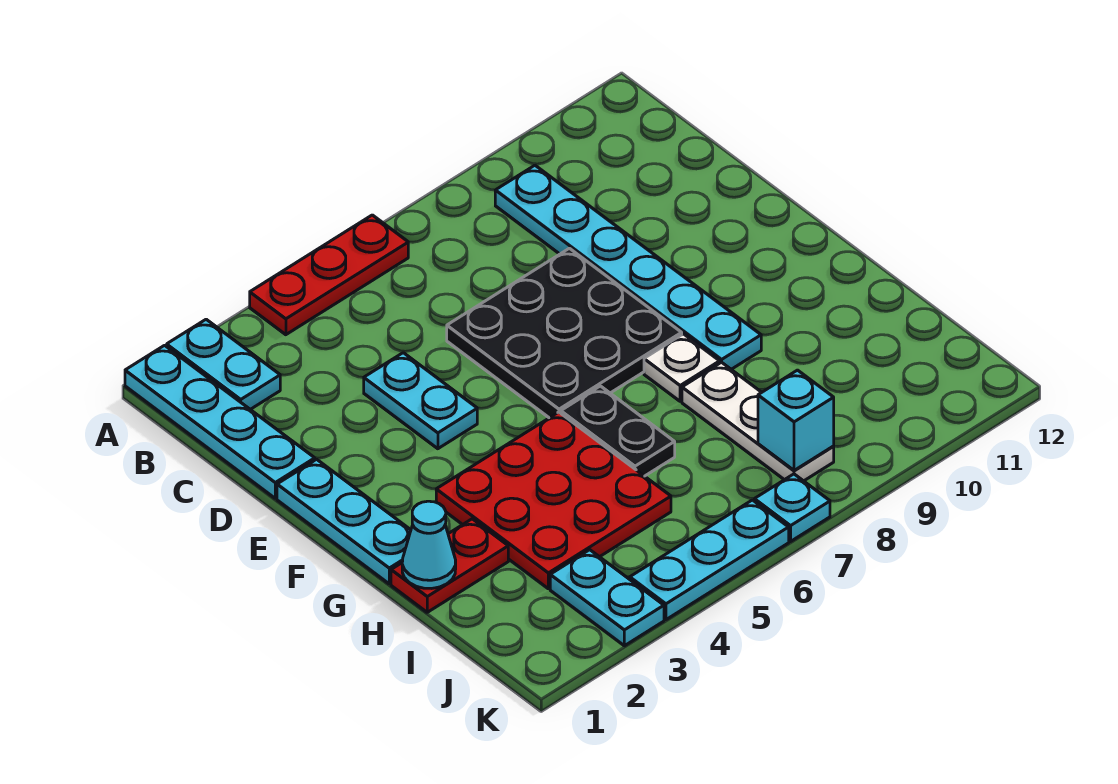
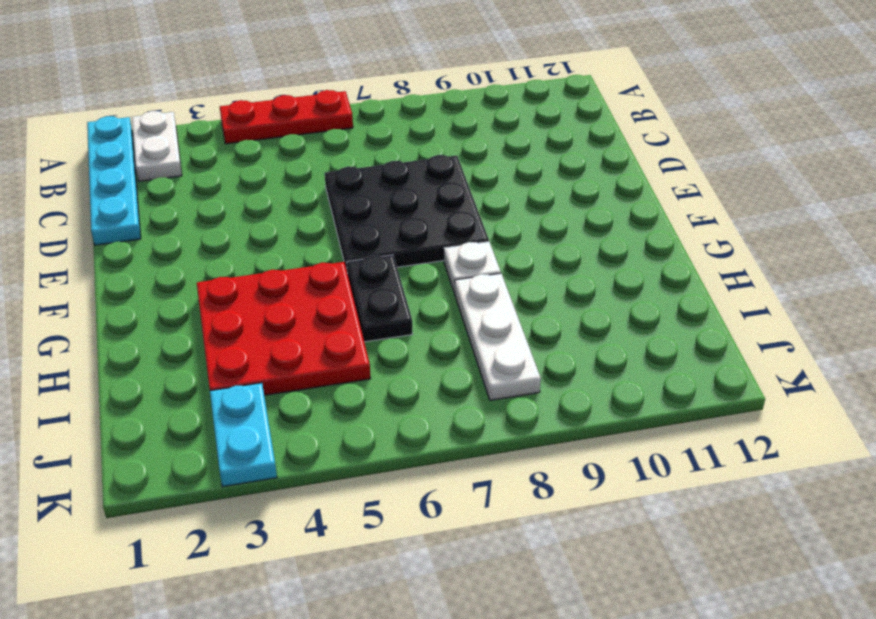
white 1x2 plate [132,111,182,181] -> cyan 1x2 plate [167,319,280,409]
none -> cyan 1x6 plate [495,165,761,369]
none -> cyan 1x2 plate [364,353,477,449]
none -> cyan 1x3 plate [277,459,411,584]

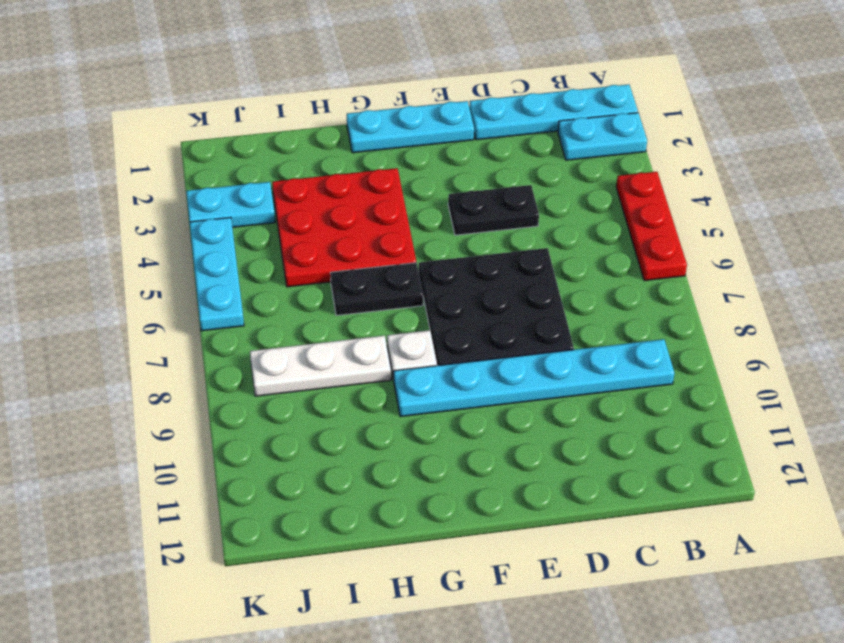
black 1x2 plate [448,185,539,235] -> cyan 1x2 plate [364,353,477,449]
none -> red 1x2 plate [391,519,508,612]
none -> cyan 1x1 plate [754,474,830,541]
none -> cyan 1x1 cone [402,501,456,588]

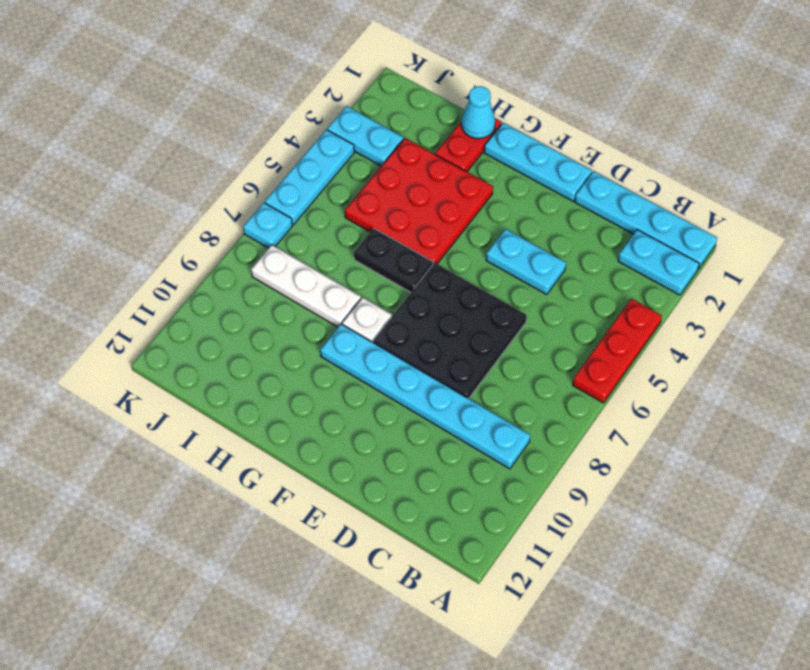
none -> cyan 1x1 brick [758,370,834,470]

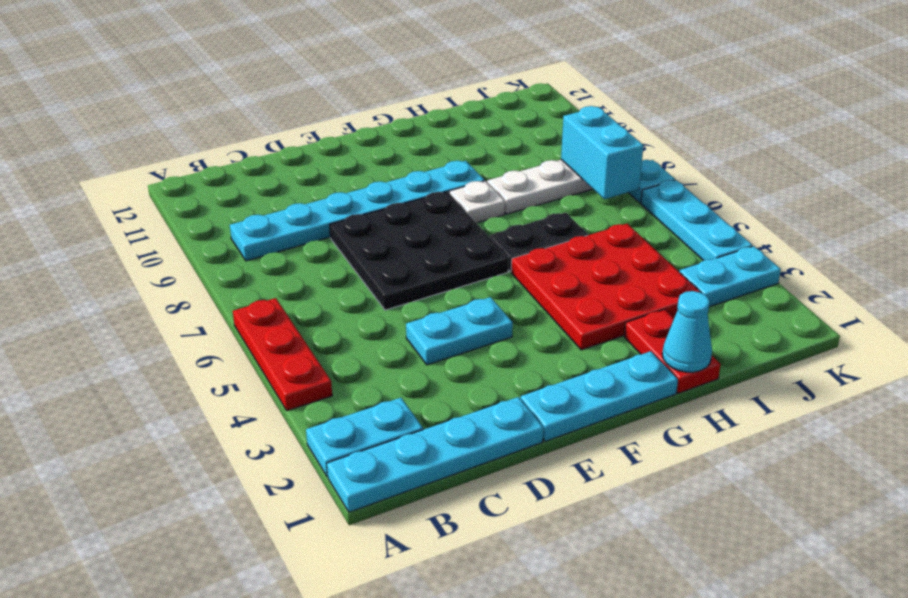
cyan 1x2 brick [561,106,643,199] -> cyan 1x1 brick [758,370,834,470]

